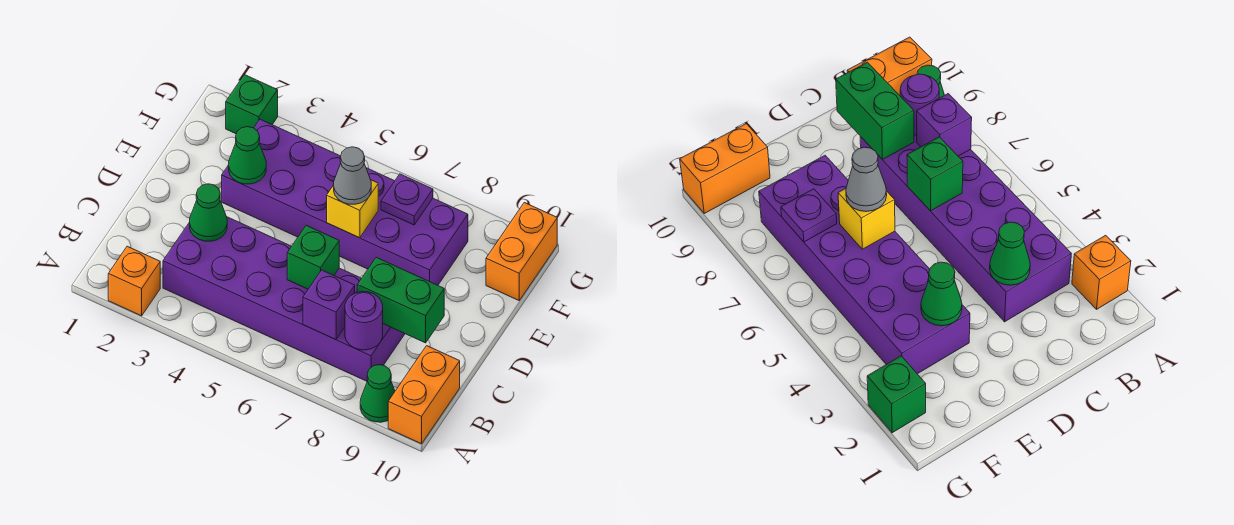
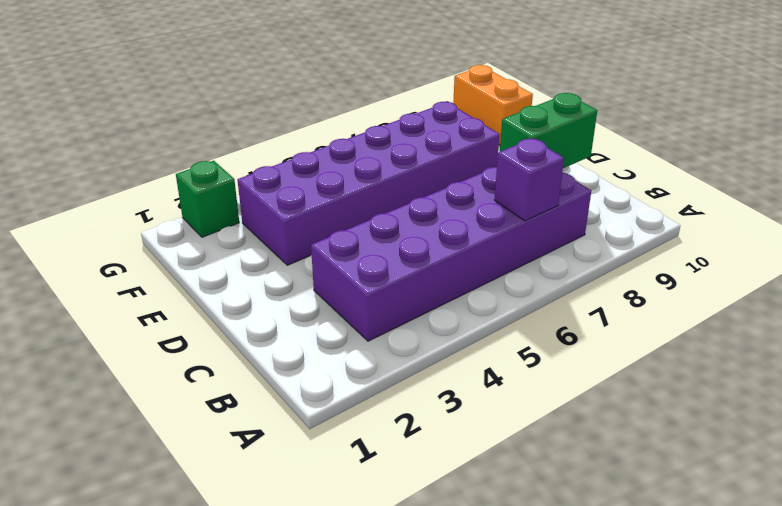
none -> orange 1x1 brick [108,246,160,316]
none -> green 1x1 cone [360,365,395,422]
none -> orange 1x2 brick [388,346,460,444]

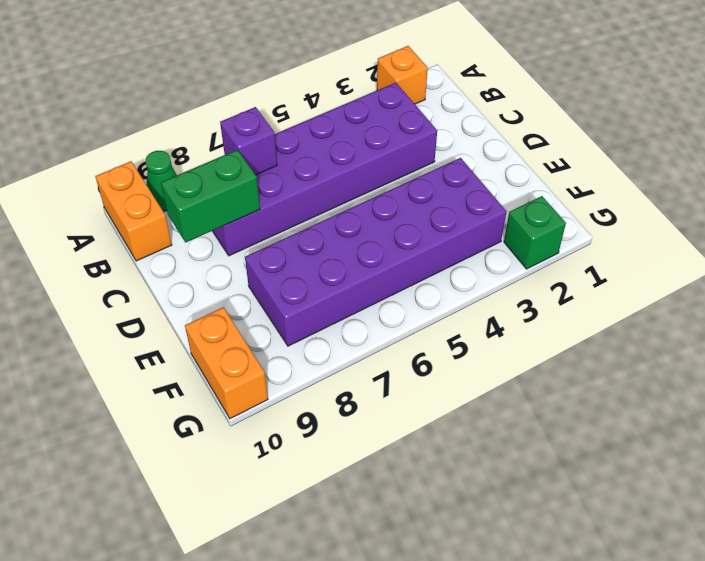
none -> purple 1x1 round brick [345,292,383,350]
none -> green 1x1 cone [190,184,227,241]
none -> green 1x1 brick [287,225,339,289]

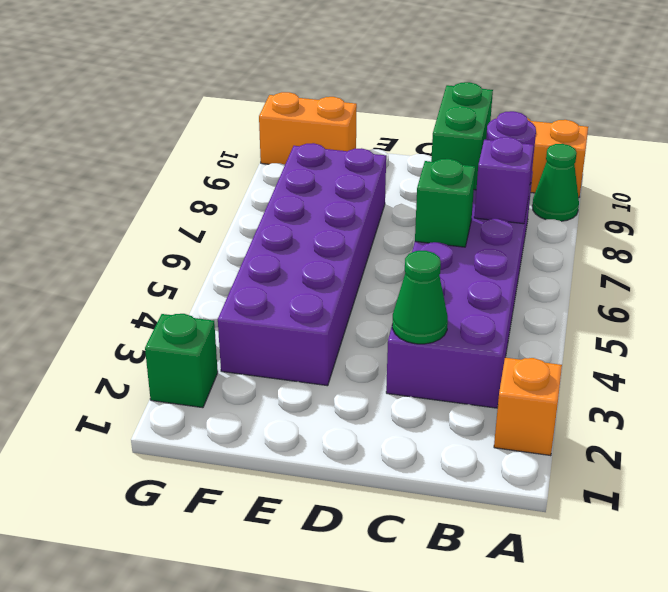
none -> green 1x1 cone [229,127,266,184]
none -> yellow 1x1 brick [327,180,378,238]
none -> purple 1x1 plate [381,174,433,225]

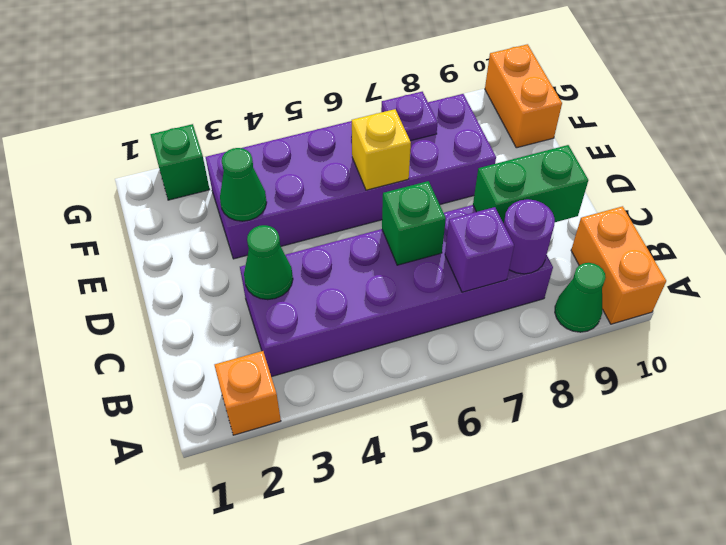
none -> grey 1x1 cone [334,147,371,204]

